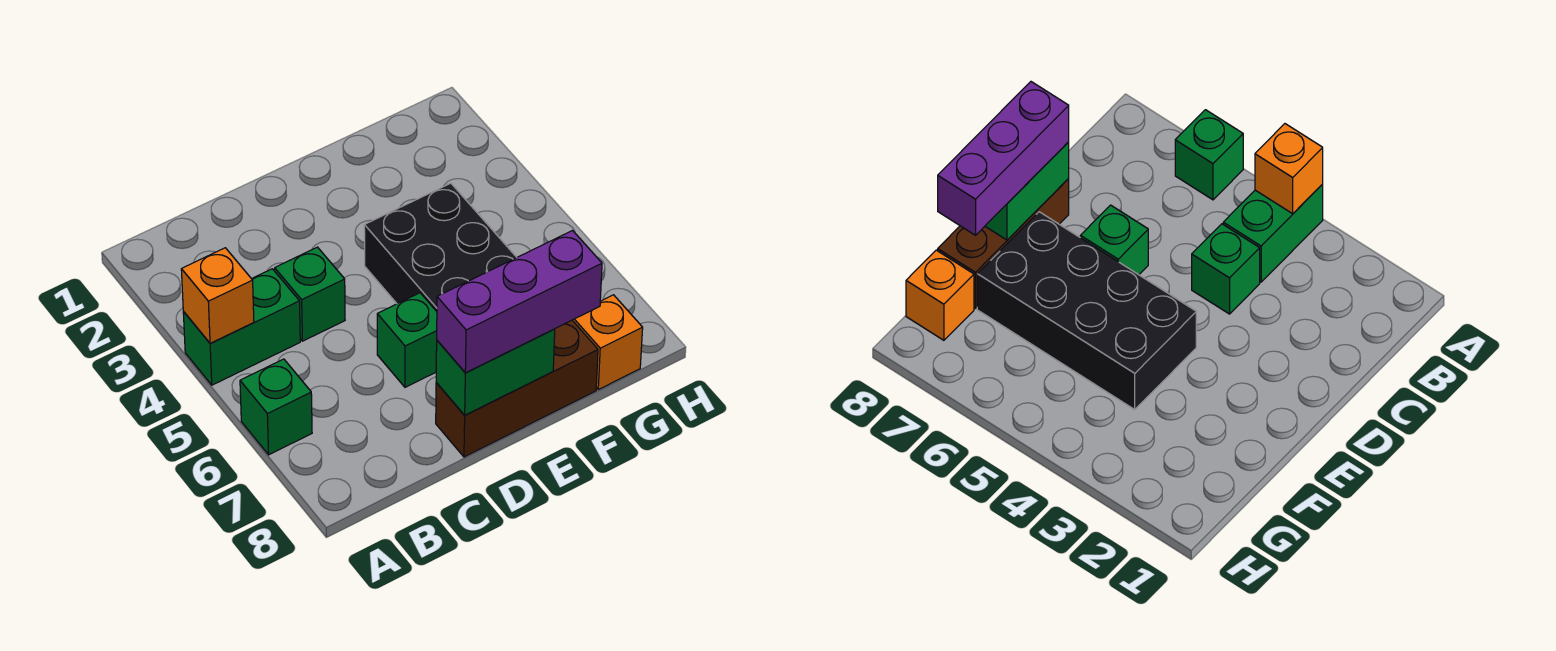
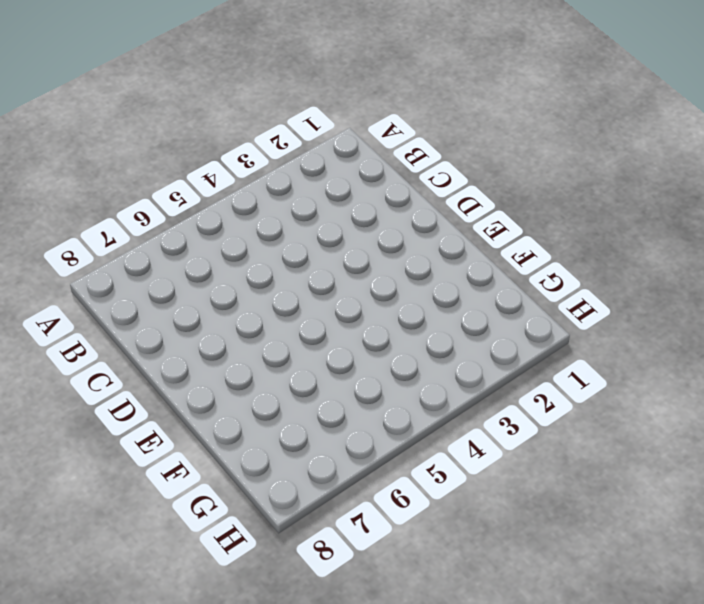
none -> green 1x2 brick [183,269,300,385]
none -> green 1x1 brick [240,359,312,455]

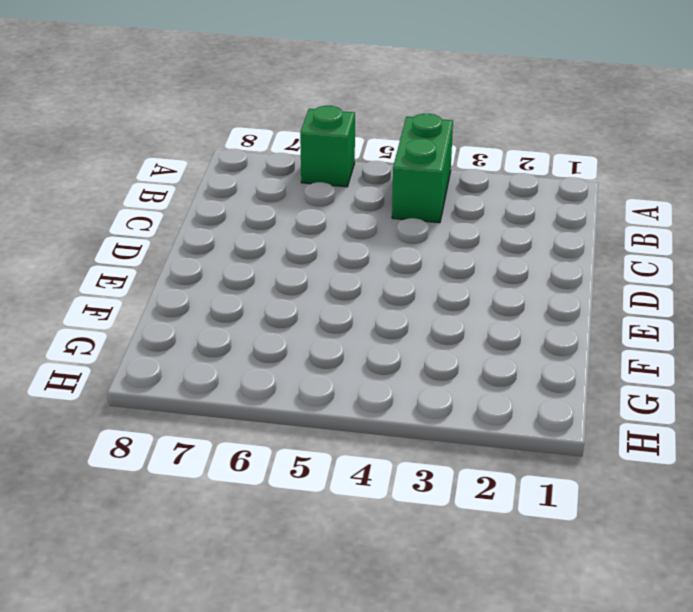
none -> green 1x1 brick [275,247,345,341]
none -> green 1x1 brick [377,293,437,387]

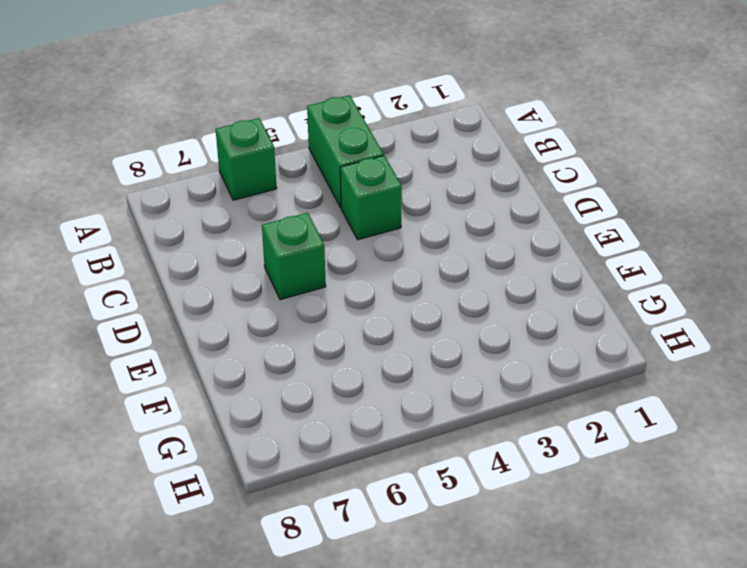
none -> brown 1x3 brick [436,320,598,457]
none -> black 2x4 brick [364,183,517,311]

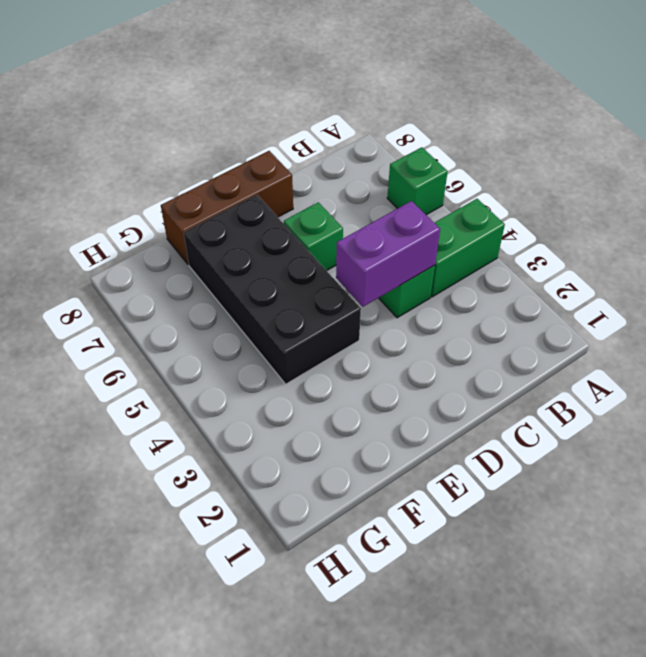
purple 1x2 brick [336,201,440,307] -> none
none -> orange 1x1 brick [573,295,643,390]
none -> orange 1x1 brick [181,248,254,344]

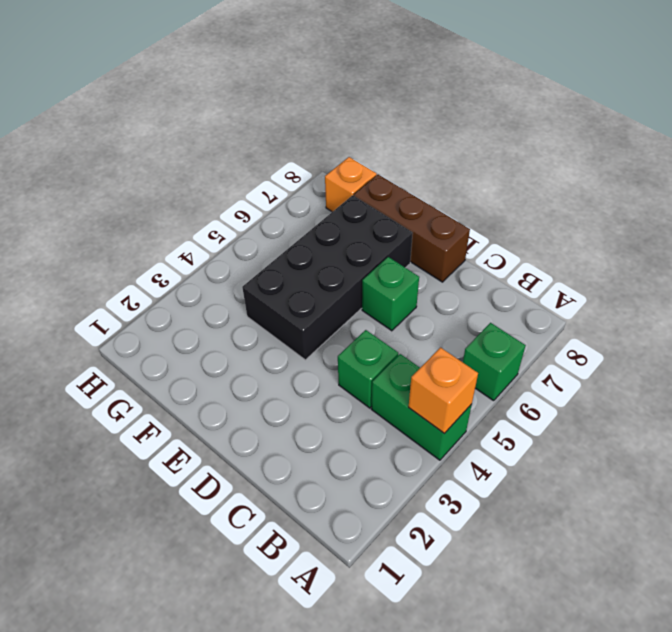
none -> green 1x2 brick [436,329,555,415]
none -> purple 1x3 brick [437,231,602,373]

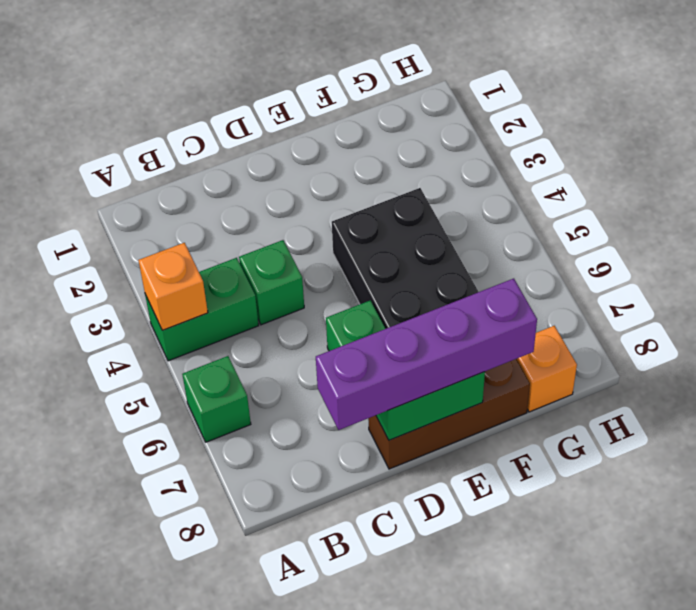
purple 1x4 brick [316,279,537,430] -> purple 1x3 brick [437,231,602,373]

